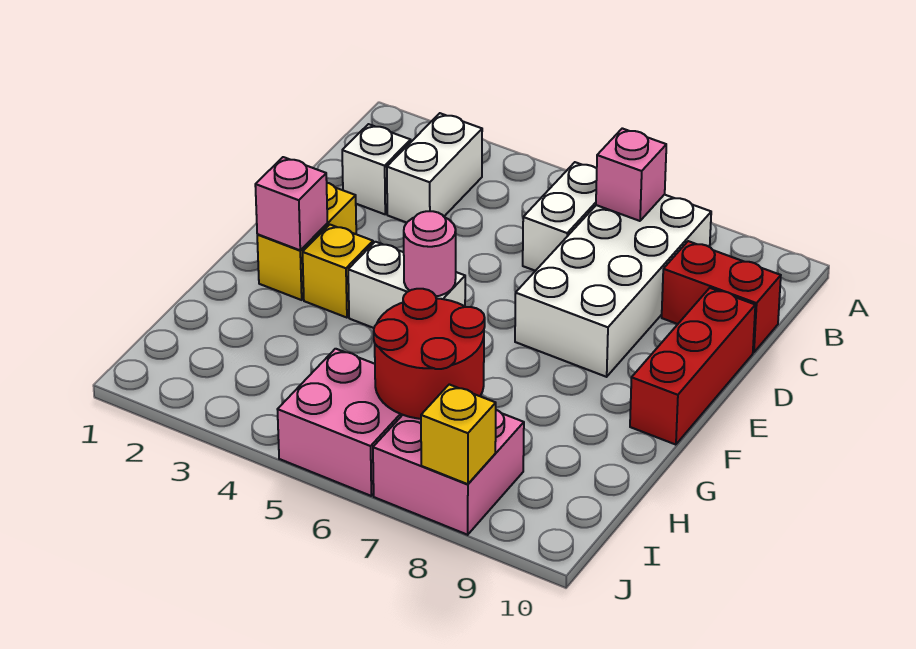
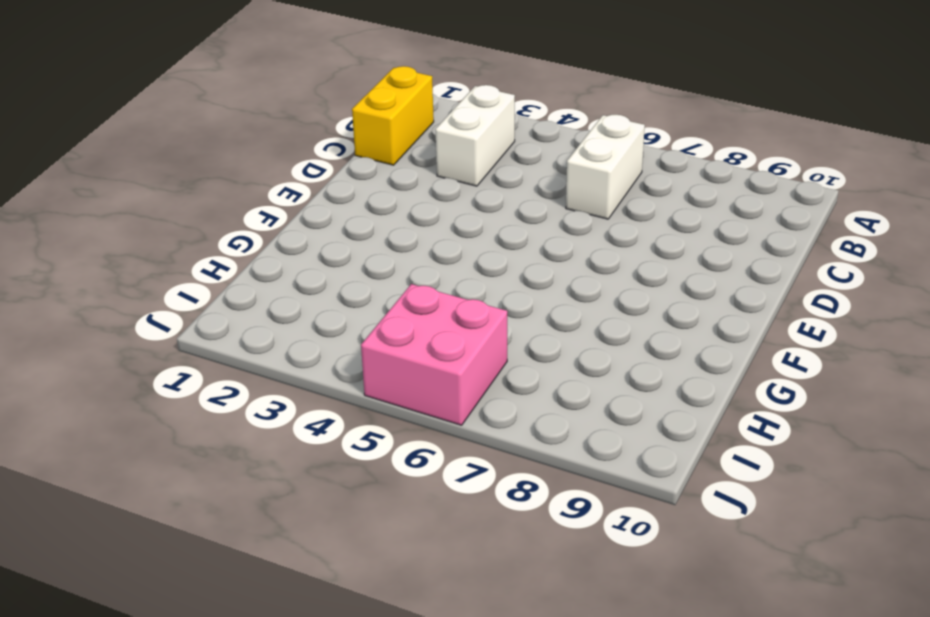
yellow 1x2 brick [352,66,434,165] -> yellow 1x2 brick moved to [257,183,356,300]
none -> white 2x4 brick [515,195,711,377]
none -> white 1x1 brick [342,124,411,214]
none -> red 1x2 brick [662,241,781,352]

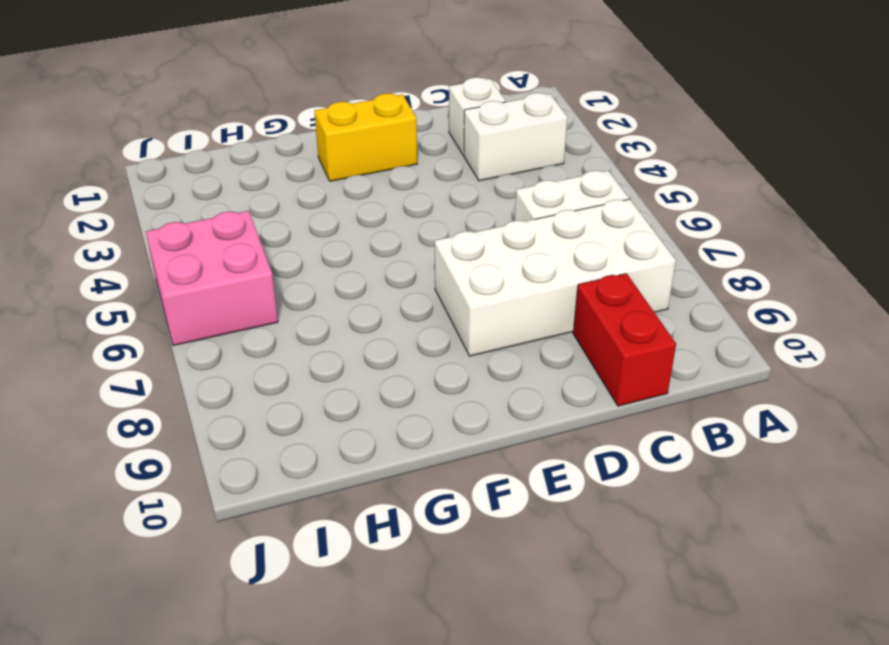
none -> red 1x3 brick [630,288,755,445]
none -> yellow 1x1 brick [303,225,373,318]
none -> white 1x2 brick [348,242,465,328]

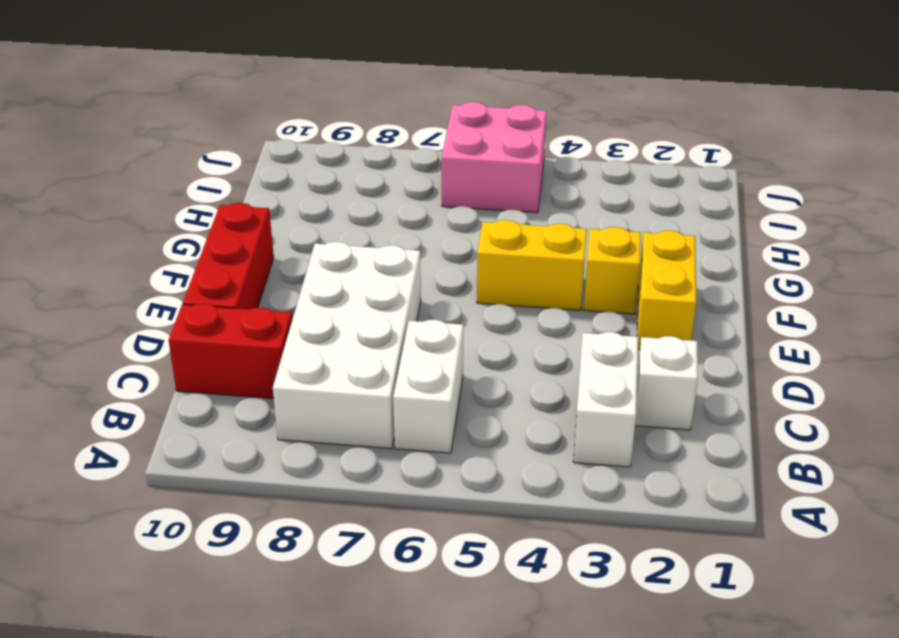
yellow 1x2 brick [477,220,587,310] -> white 1x2 brick [348,242,465,328]
none -> pink 2x2 brick [373,410,524,535]
none -> pink 1x1 brick [596,128,666,221]
none -> pink 1x1 brick [255,157,327,250]

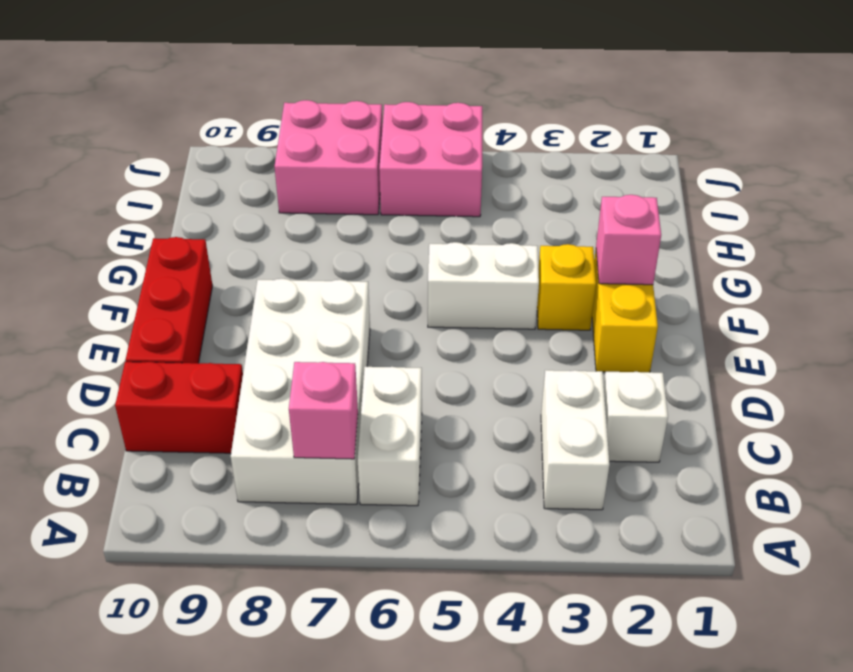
none -> pink 1x1 round brick [404,211,456,296]
none -> red 2x2 round brick [374,289,485,419]
none -> yellow 1x1 brick [421,384,496,484]

